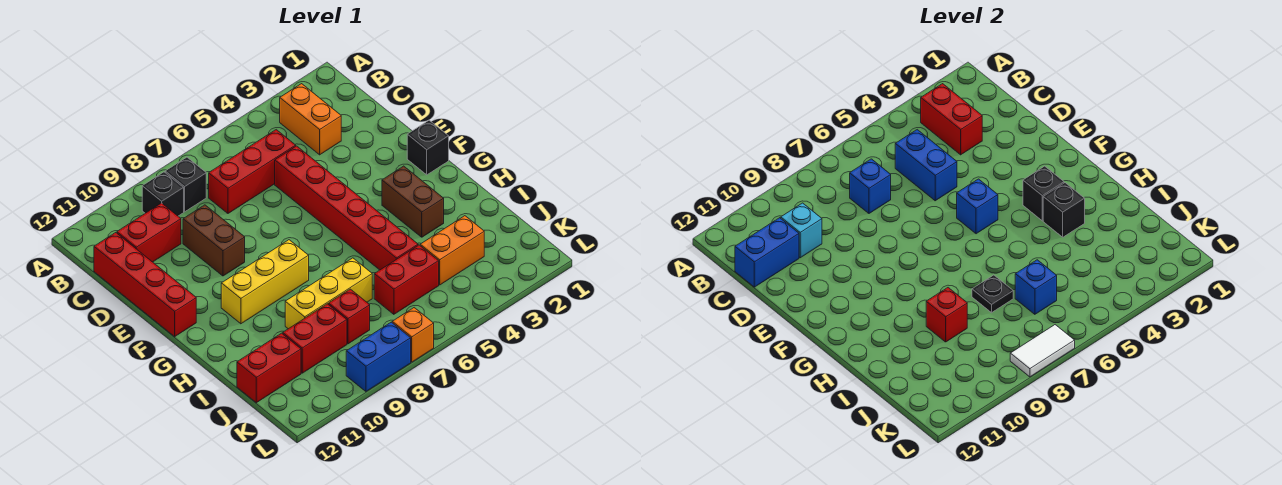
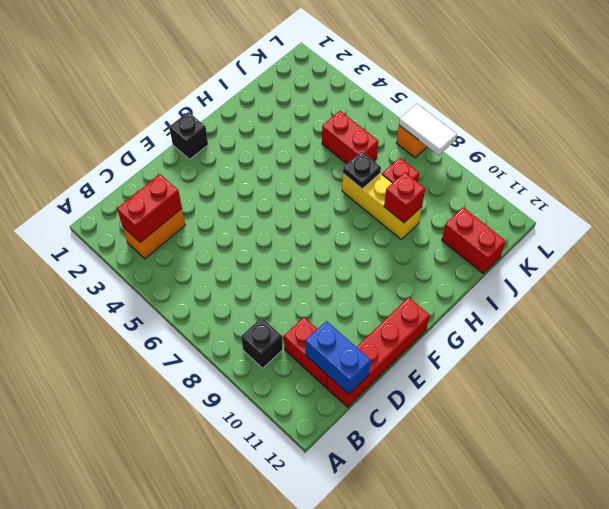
none -> black 1x1 brick [165,157,206,212]
none -> red 1x3 brick [209,130,296,213]
none -> red 1x6 brick [275,146,418,270]
none -> brown 1x2 brick [183,205,245,276]

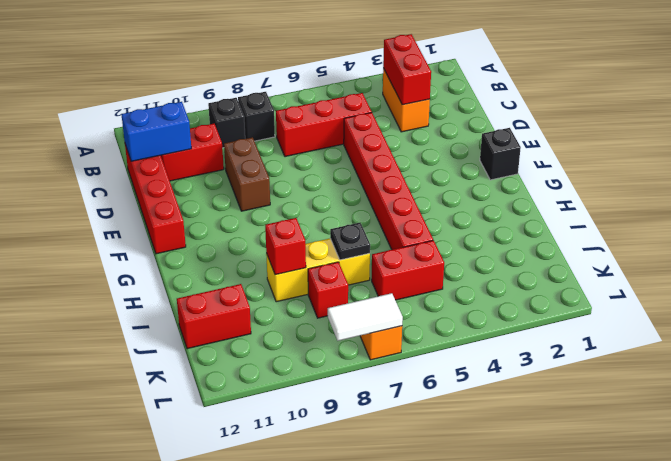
none -> brown 1x2 brick [382,166,444,237]
none -> yellow 1x3 brick [221,240,309,324]
none -> orange 1x2 brick [420,216,484,285]
none -> red 1x2 brick [283,304,347,373]

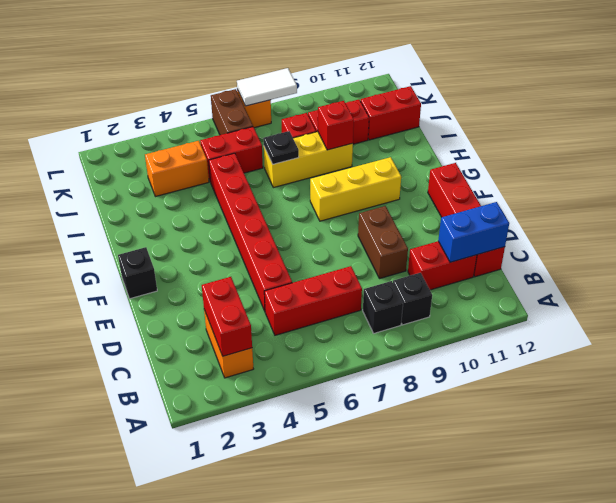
brown 1x2 brick [211,89,253,135] -> brown 1x2 brick moved to [382,166,444,237]
none -> blue 1x2 brick [346,322,411,391]
none -> blue 1x2 brick [895,130,957,201]
none -> blue 1x1 brick [850,159,891,213]
none -> cyan 1x1 brick [781,203,822,258]

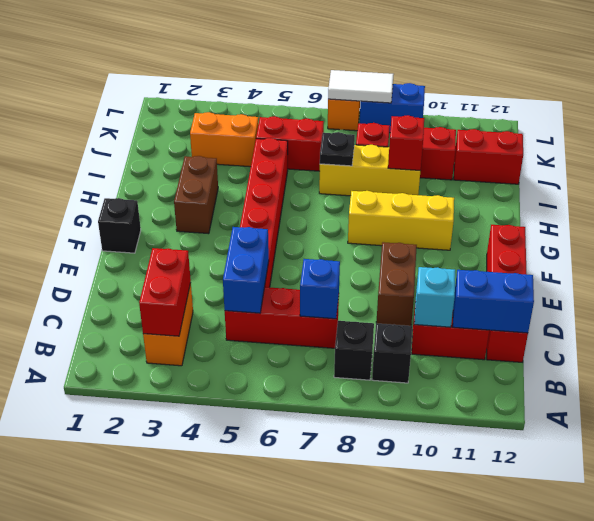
none -> blue 1x1 brick [957,179,998,234]
none -> black 1x1 brick [1023,166,1064,221]
none -> black 1x1 brick [1043,183,1085,237]
none -> blue 1x1 brick [1015,260,1057,314]

